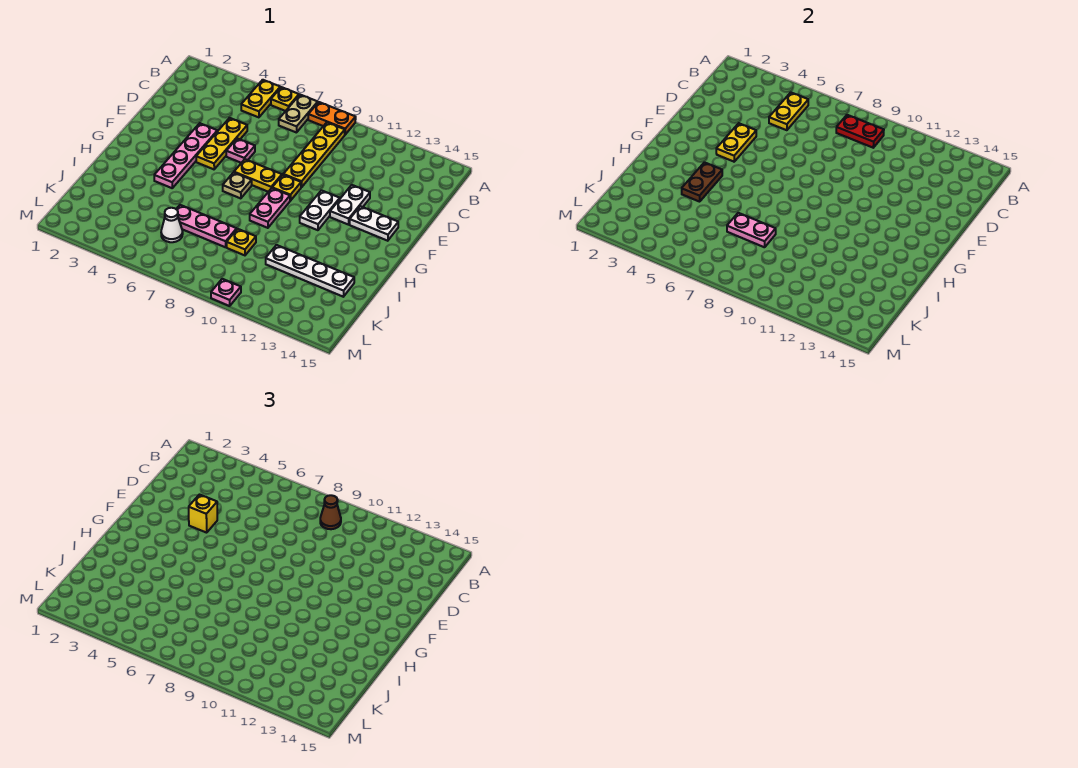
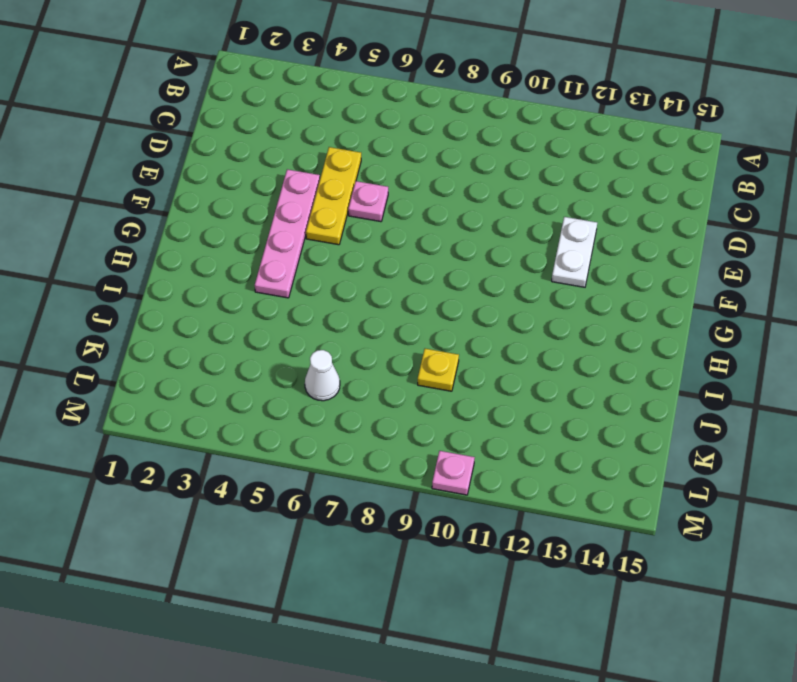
none -> yellow 1x2 plate [241,80,280,117]
none -> yellow 1x1 plate [271,87,299,111]
none -> tan 1x2 plate [279,95,318,133]

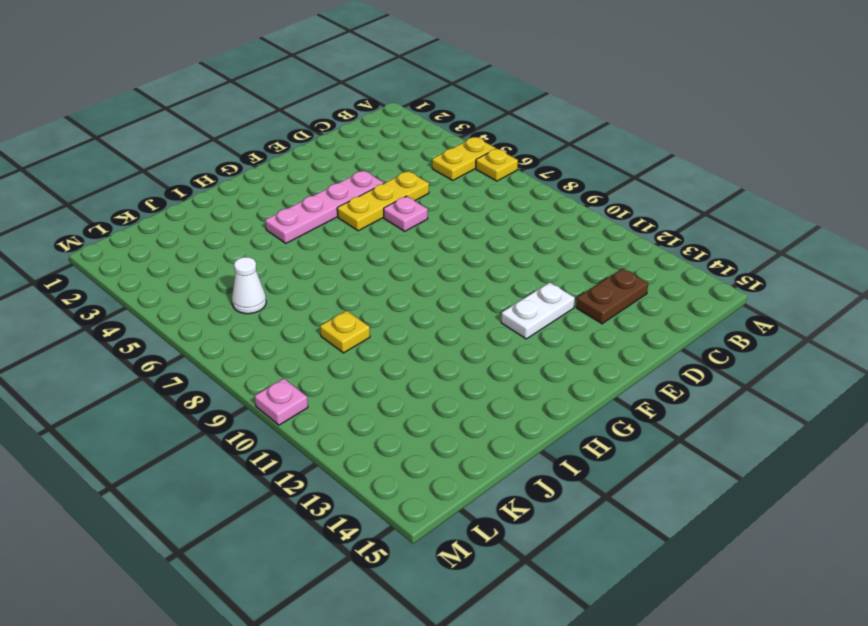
brown 1x2 plate [576,268,648,324] -> brown 1x2 plate moved to [682,162,722,202]
none -> tan 1x2 plate [279,95,318,133]
none -> orange 1x2 plate [308,102,356,135]
none -> yellow 1x4 plate [283,122,345,187]

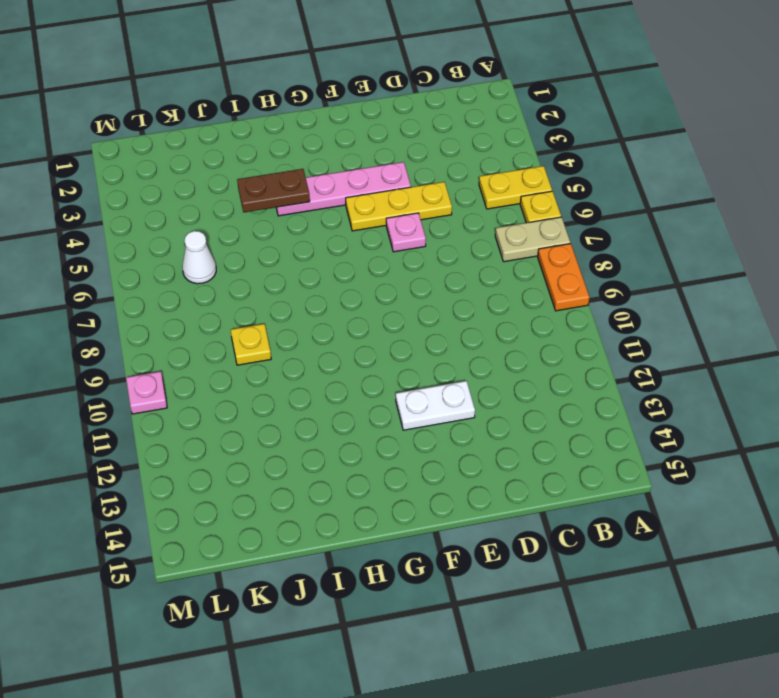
none -> yellow 1x4 plate [283,122,345,187]
none -> yellow 1x2 plate [234,159,282,192]
none -> yellow 1x1 plate [272,175,301,201]

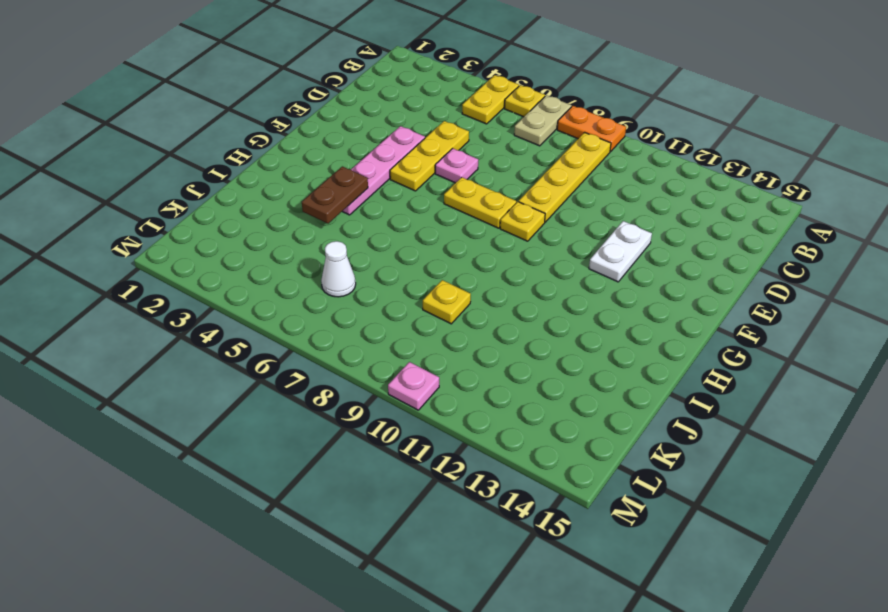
none -> white 1x2 plate [300,190,340,230]
none -> white 1x2 plate [350,206,398,241]
none -> tan 1x1 plate [223,172,252,198]

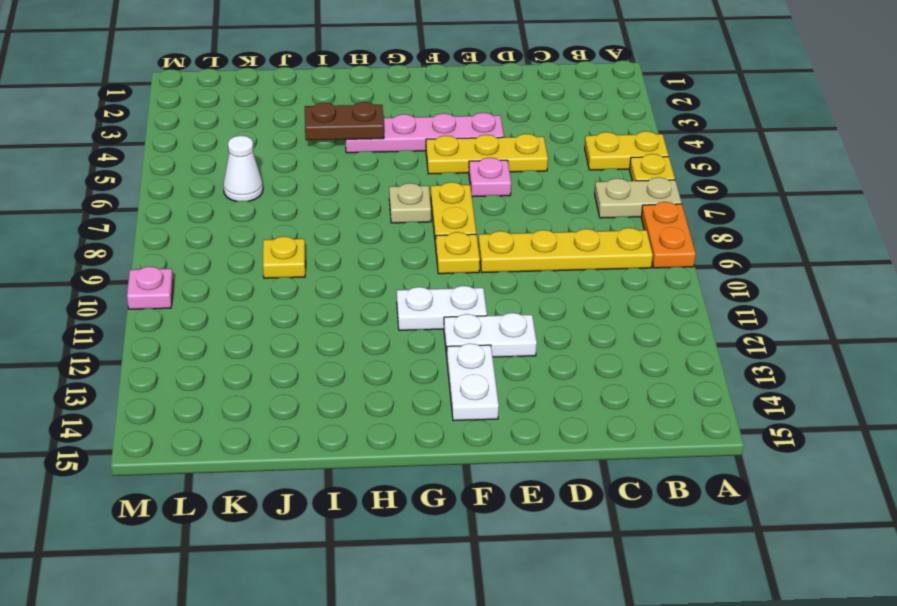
none -> pink 1x2 plate [250,188,290,228]
none -> pink 1x3 plate [176,205,237,247]
none -> white 1x4 plate [266,245,354,297]

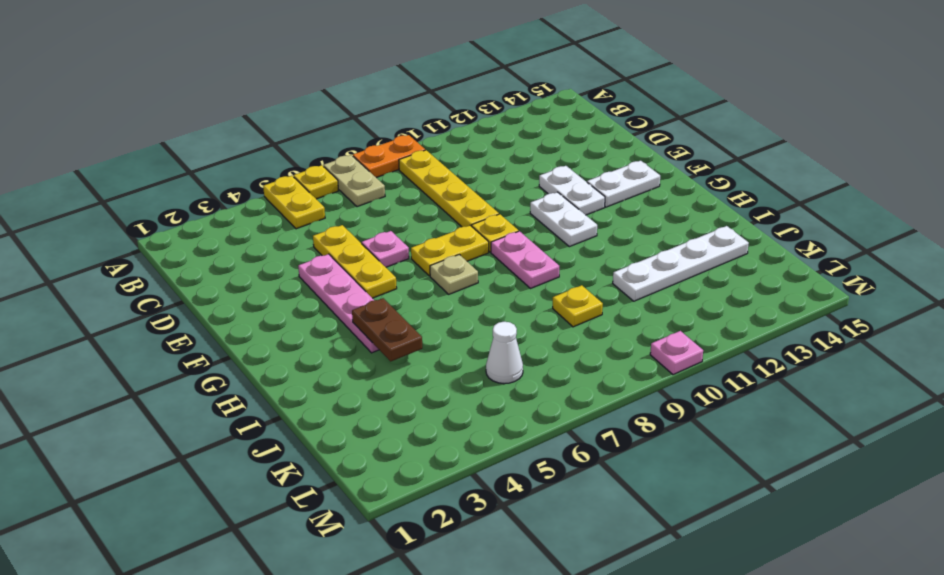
none -> pink 1x3 plate [176,205,237,247]
none -> yellow 1x2 plate [769,92,808,130]
none -> red 1x2 plate [836,115,884,148]

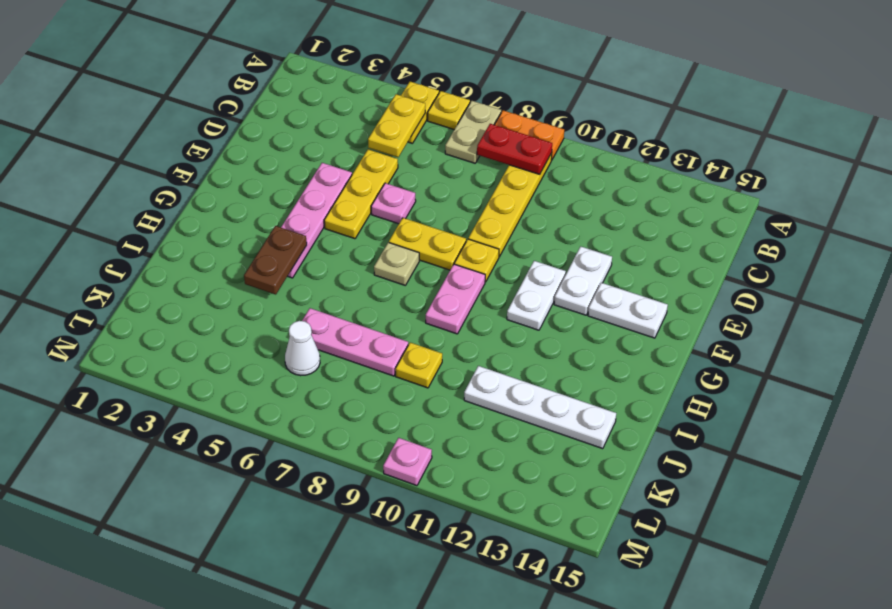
none -> yellow 1x2 plate [716,123,756,162]
none -> pink 1x2 plate [727,213,776,247]
none -> brown 1x1 cone [320,495,341,529]

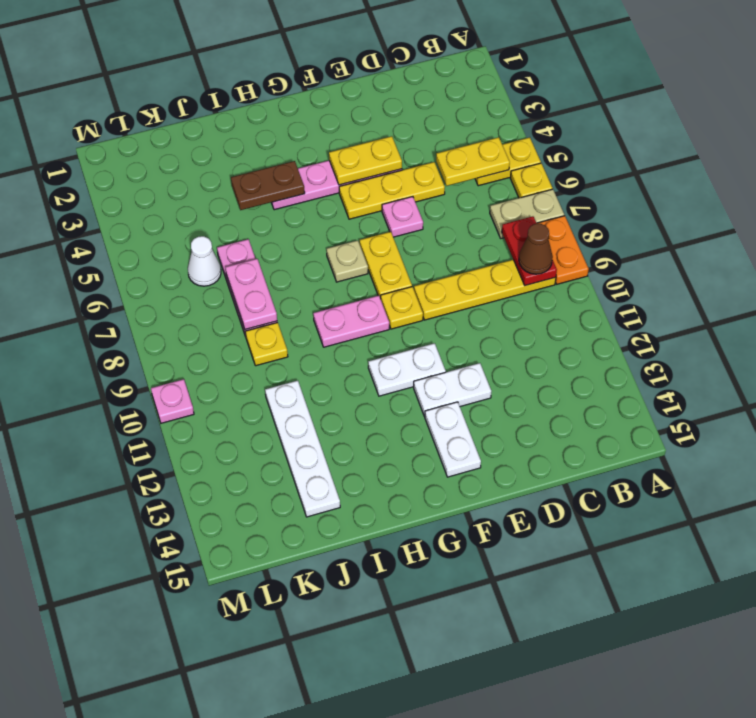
none -> yellow 1x1 brick [189,495,217,533]

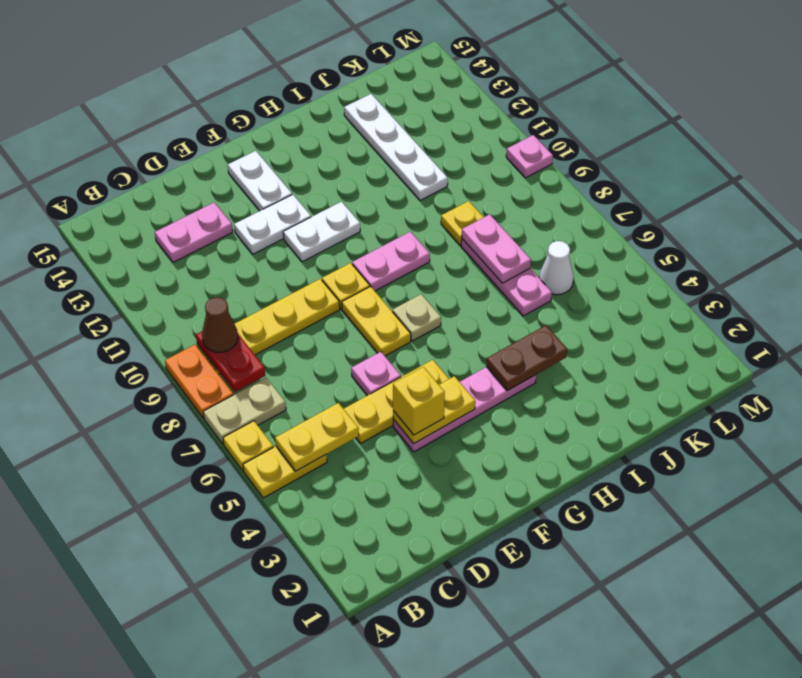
pink 1x2 plate [155,202,233,262] -> none

